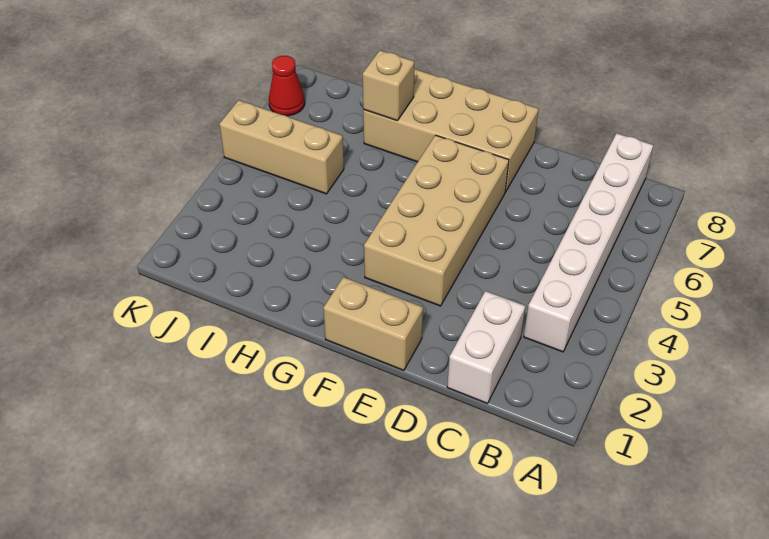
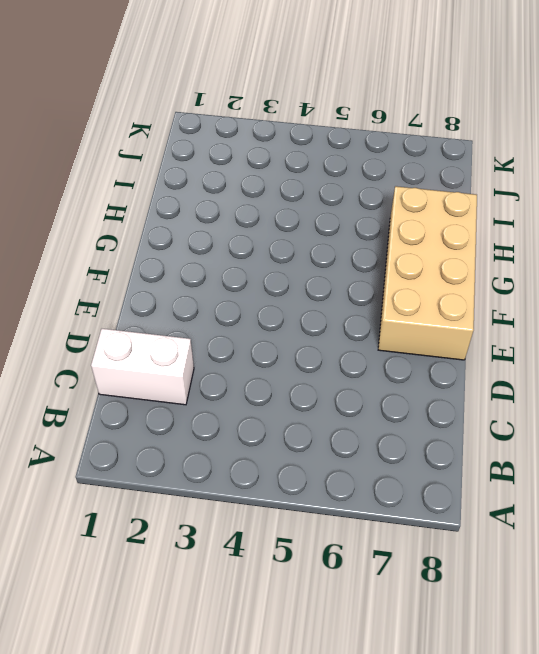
none -> white 1x6 brick [524,133,653,352]
none -> tan 1x2 brick [323,277,423,370]

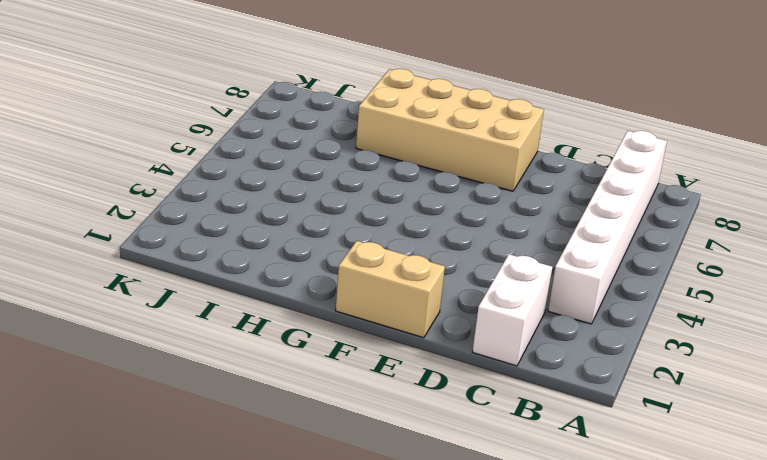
none -> tan 2x4 brick [364,135,509,306]
none -> tan 1x3 brick [219,100,344,194]

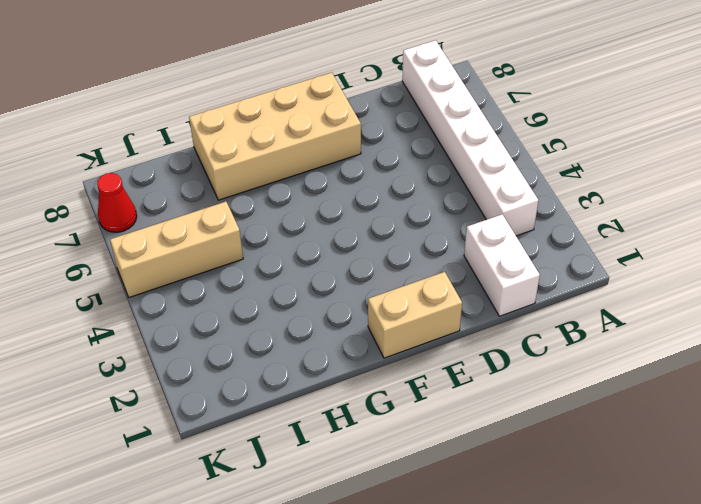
none -> tan 2x4 brick [364,135,509,306]
none -> tan 1x1 brick [363,50,414,121]

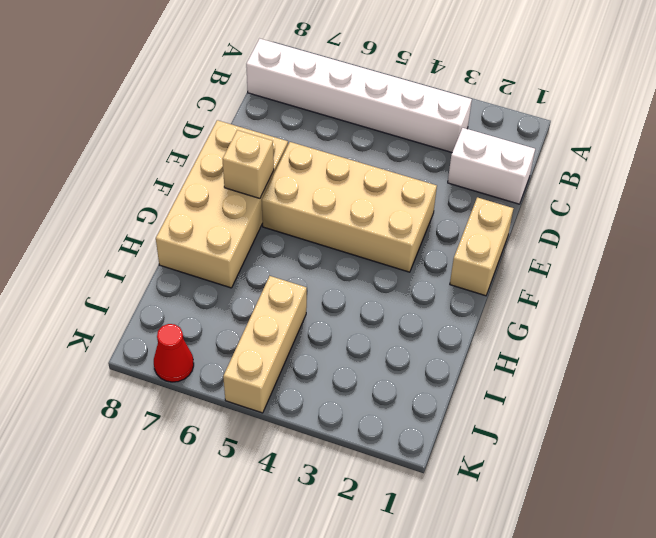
tan 1x1 brick [223,130,274,198] -> tan 1x1 brick moved to [363,50,414,121]

